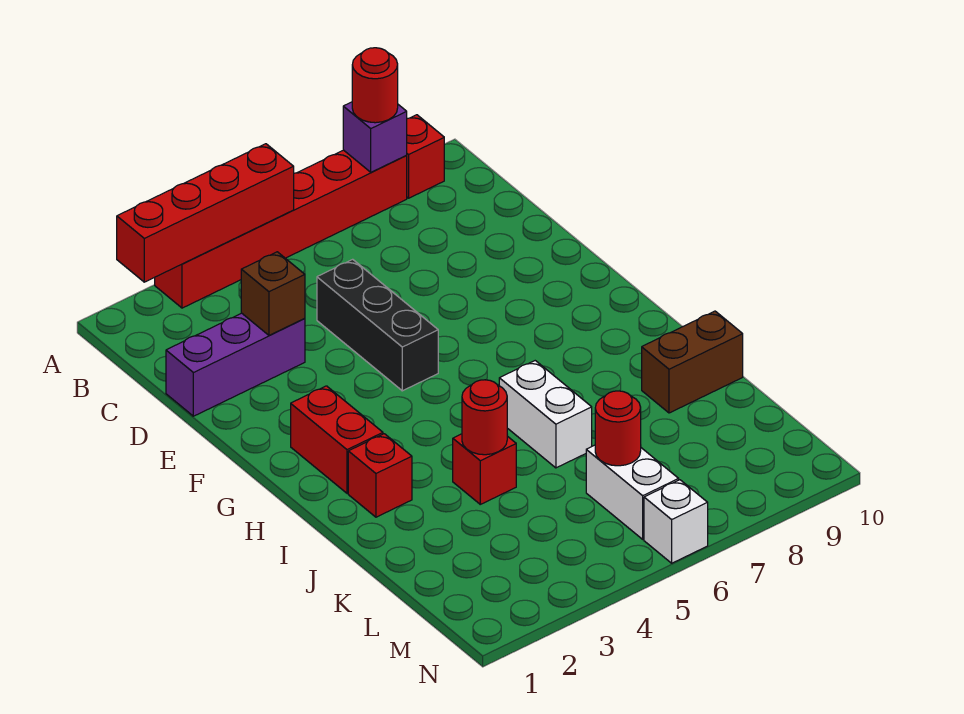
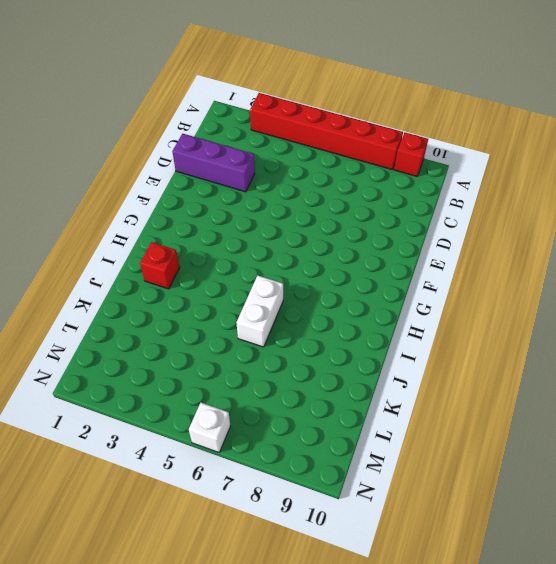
none -> black 1x3 brick [317,259,438,391]
none -> red 1x2 brick [291,386,383,493]
none -> red 1x1 brick [453,434,516,504]

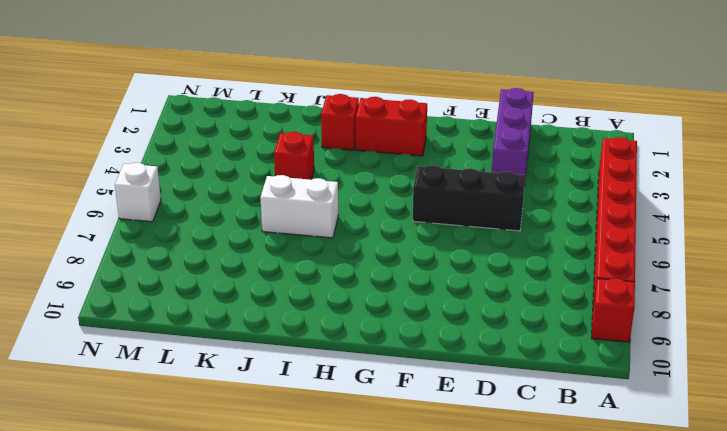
none -> brown 1x2 brick [642,311,743,413]
none -> white 1x2 brick [586,445,679,539]
none -> red 1x4 brick [117,144,294,282]

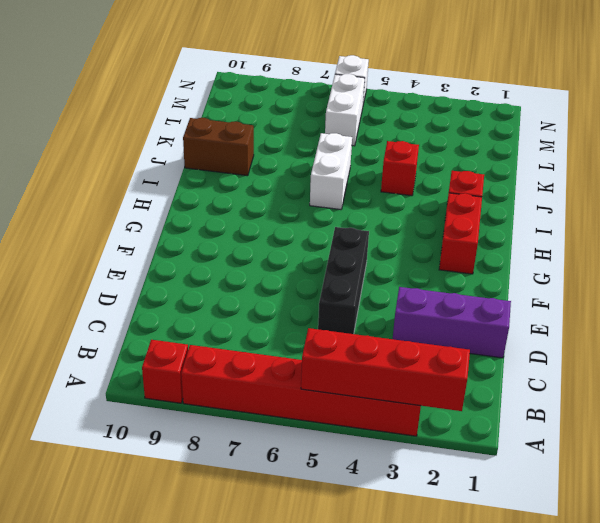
none -> purple 1x1 brick [343,102,407,172]
none -> brown 1x1 brick [241,252,305,336]
none -> red 1x1 round brick [462,380,507,455]

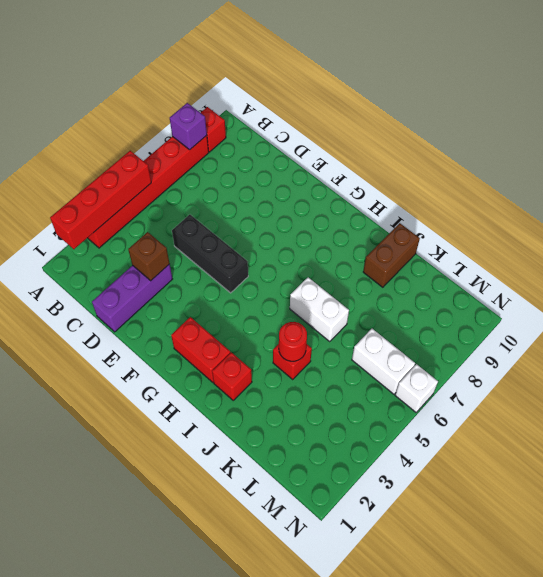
none -> red 1x1 round brick [595,391,641,466]
none -> red 1x1 round brick [352,48,398,123]

